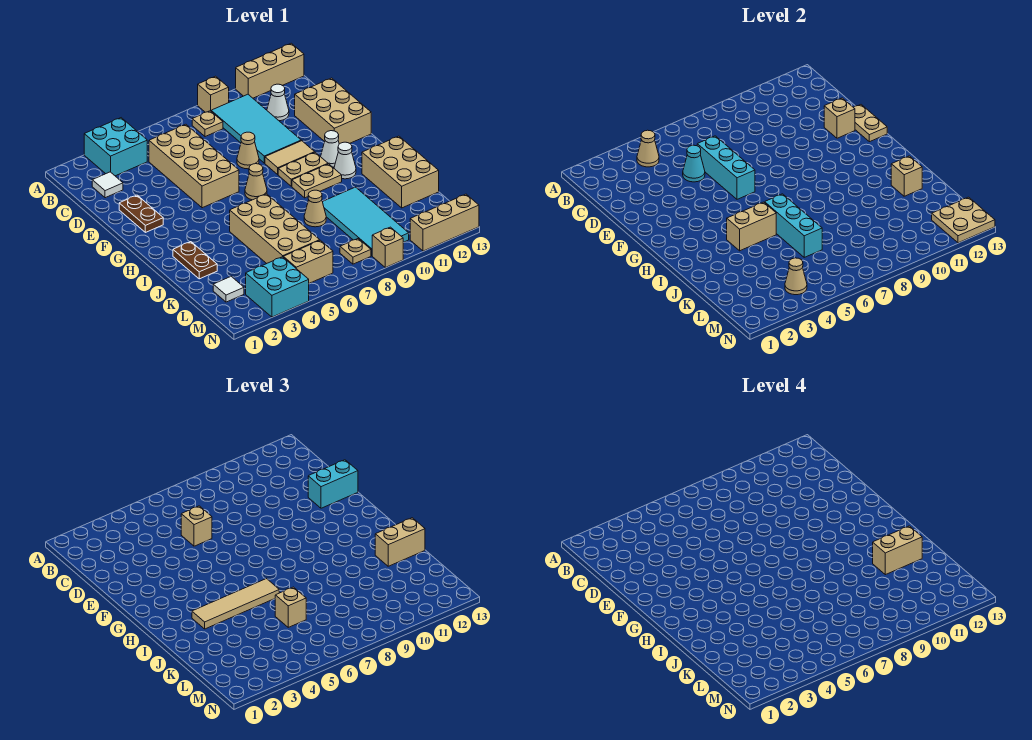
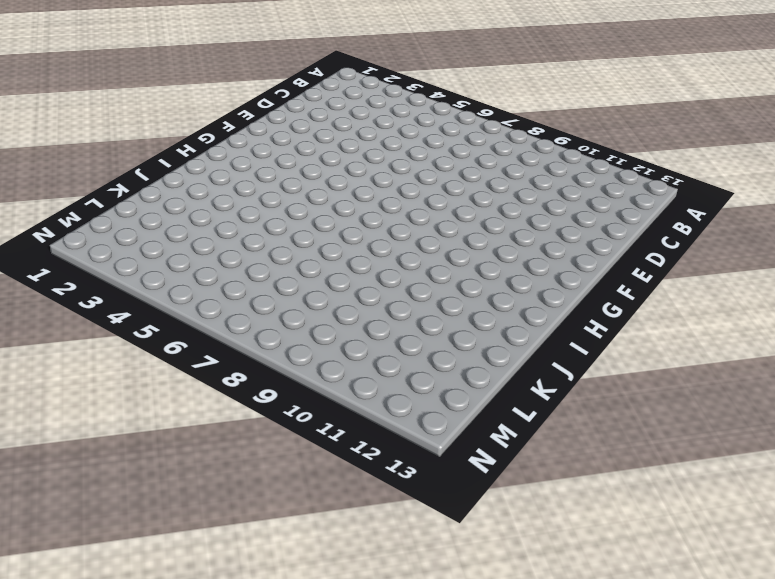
none -> cyan 2x2 brick [84,118,147,176]
none -> tan 1x1 brick [198,76,229,112]
none -> tan 1x3 brick [236,43,304,98]
none -> tan 1x1 plate [192,111,223,137]

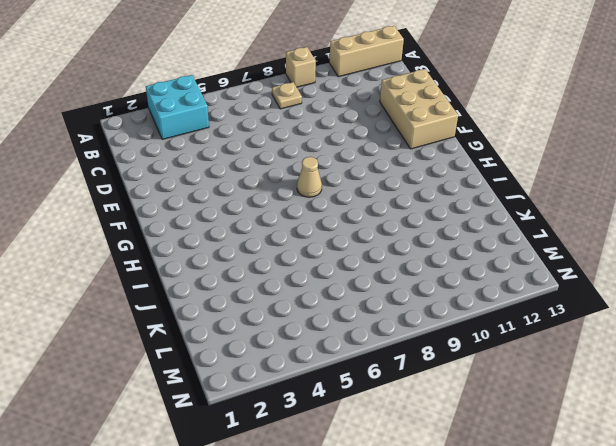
none -> cyan 2x4 tile [211,94,301,163]
none -> white 1x1 tile [92,172,123,198]
none -> tan 2x4 brick [149,124,239,208]
none -> white 1x1 cone [267,84,289,121]

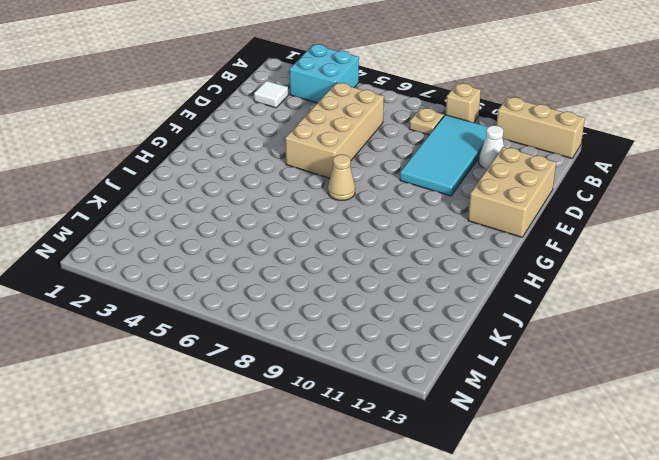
none -> brown 1x2 plate [119,195,163,232]
none -> tan 1x1 cone [237,132,259,169]
none -> tan 1x2 tile [265,141,315,175]
none -> tan 1x2 plate [278,152,328,186]

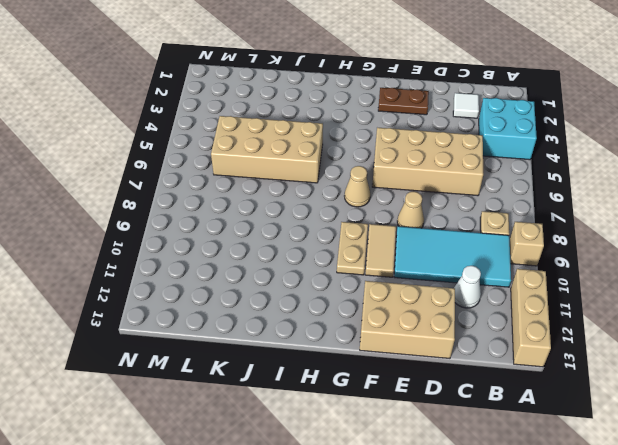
none -> white 1x1 cone [321,131,339,167]
none -> tan 1x2 plate [292,164,342,198]
none -> white 1x1 cone [334,142,356,179]
none -> brown 1x2 plate [173,242,217,279]

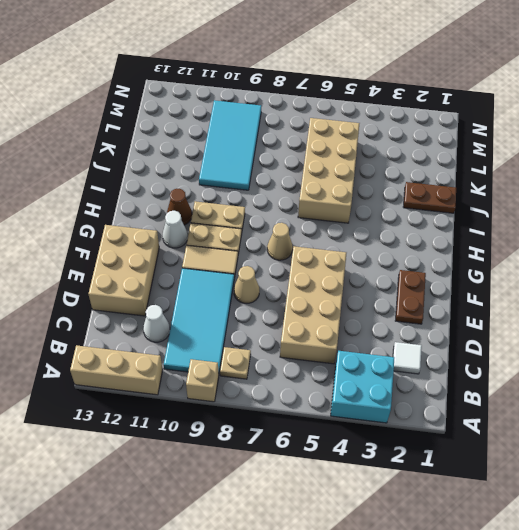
brown 1x1 cone [167,189,192,225] -> white 1x1 cone [334,142,356,179]
brown 1x2 plate [404,182,456,213] -> brown 1x2 plate turned to [173,242,217,279]
none -> tan 2x3 brick [362,136,439,208]
none -> tan 1x1 cone [304,190,326,227]
none -> white 1x1 tile [213,276,244,302]
none -> cyan 2x2 brick [246,257,309,317]

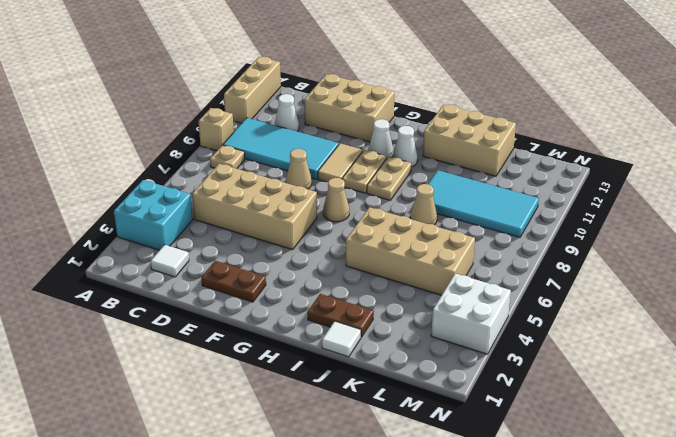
white 1x1 tile [322,321,361,357] -> white 1x1 tile moved to [213,276,244,302]
white 2x2 brick [431,273,511,354] -> cyan 2x2 brick [246,257,309,317]
none -> tan 1x2 brick [283,240,333,283]
none -> tan 1x1 plate [340,239,371,264]
none -> tan 1x1 brick [372,227,404,268]
none -> tan 1x3 brick [410,194,479,251]

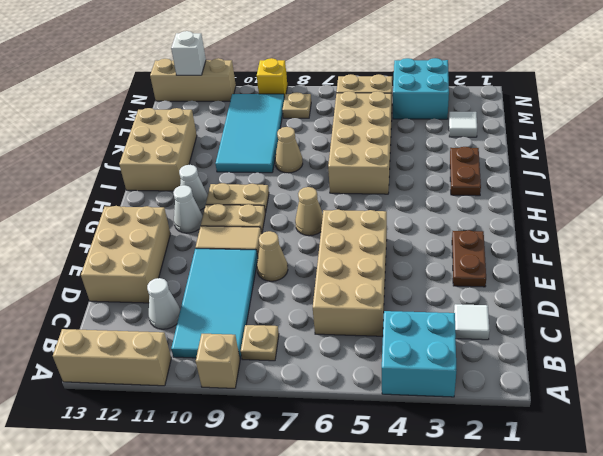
yellow 1x1 brick [257,58,288,97] -> tan 1x1 brick [372,227,404,268]
white 1x1 brick [171,31,206,75] -> tan 2x2 plate [932,197,995,243]
none -> tan 1x1 cone [637,130,659,167]
none -> cyan 1x1 cone [683,145,705,182]
none -> cyan 1x3 brick [697,136,755,199]
none -> tan 1x1 brick [824,98,855,138]

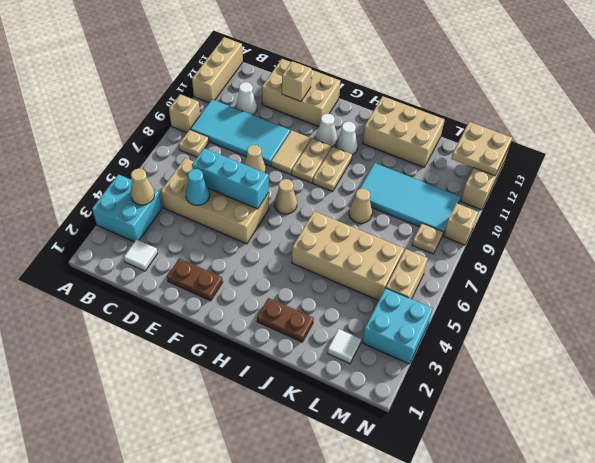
none -> tan 1x2 plate [853,105,887,142]
none -> tan 1x2 brick [727,202,776,251]
none -> cyan 1x3 brick [765,194,822,257]
none -> tan 1x1 brick [891,156,922,196]

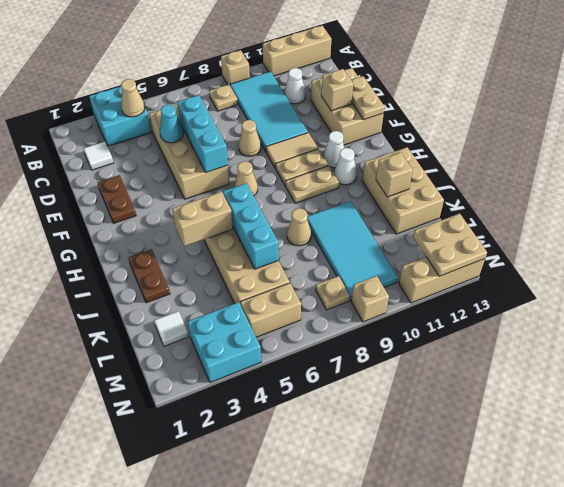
none -> tan 1x1 cone [785,258,807,295]
none -> tan 1x1 brick [181,506,212,546]
none -> cyan 1x2 brick [308,460,358,508]
none -> tan 1x4 tile [192,579,279,629]

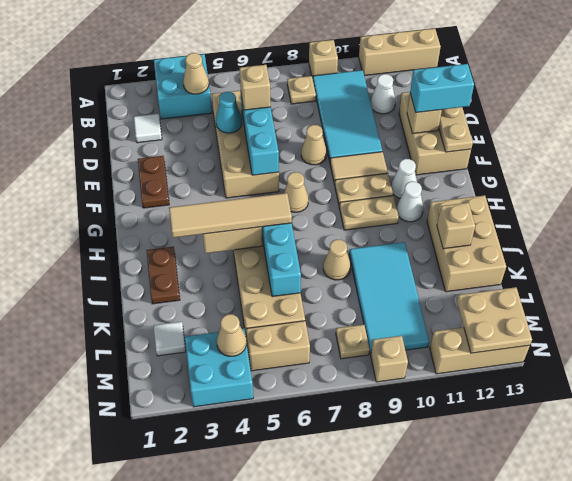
none -> tan 1x2 brick [375,518,425,566]
none -> tan 1x1 brick [275,587,306,627]
none -> tan 1x2 brick [873,526,922,575]

